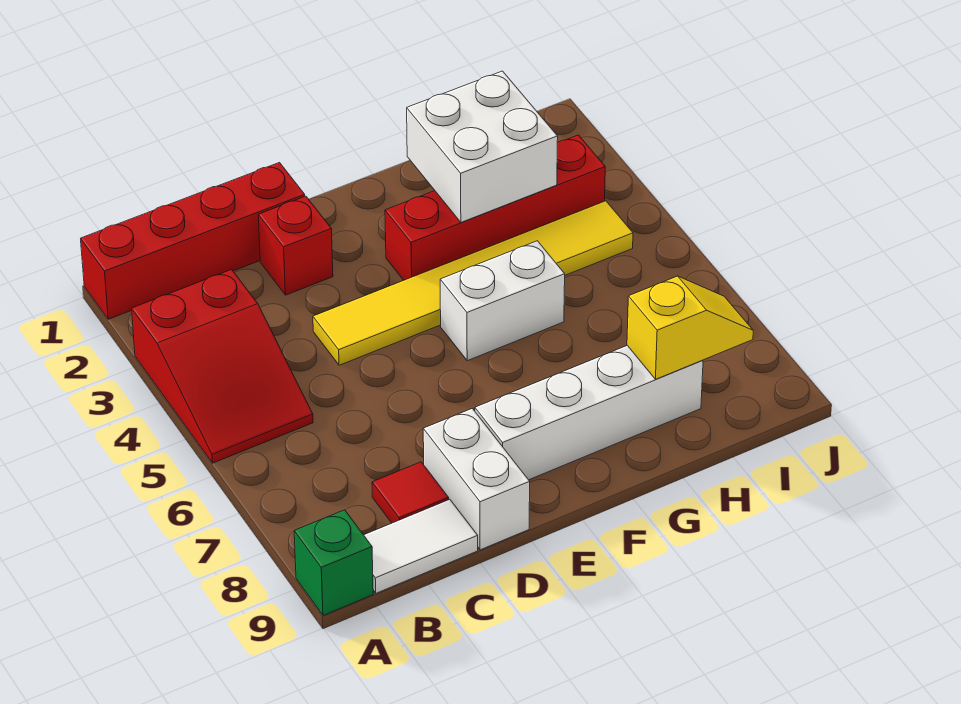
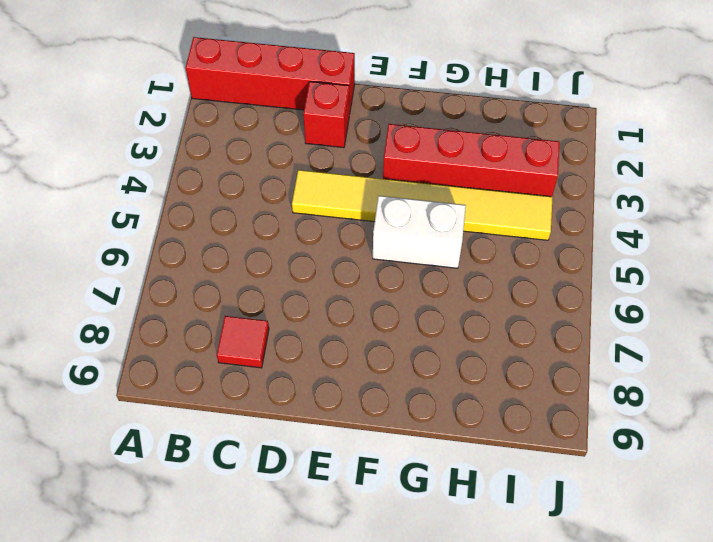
none -> red 2x3 slope [132,269,313,463]
none -> green 1x1 brick [294,510,373,615]
none -> white 1x2 tile [364,499,478,593]

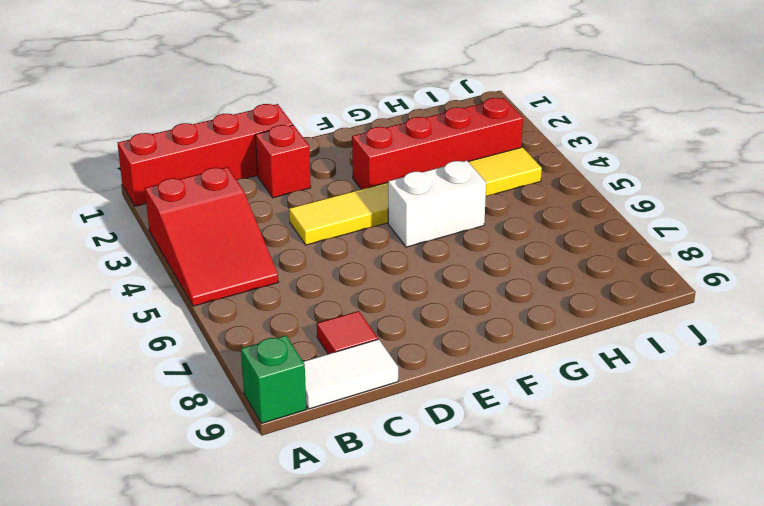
none -> white 1x2 brick [423,408,530,550]
none -> white 1x4 brick [475,346,703,480]
none -> white 2x2 brick [407,71,558,222]

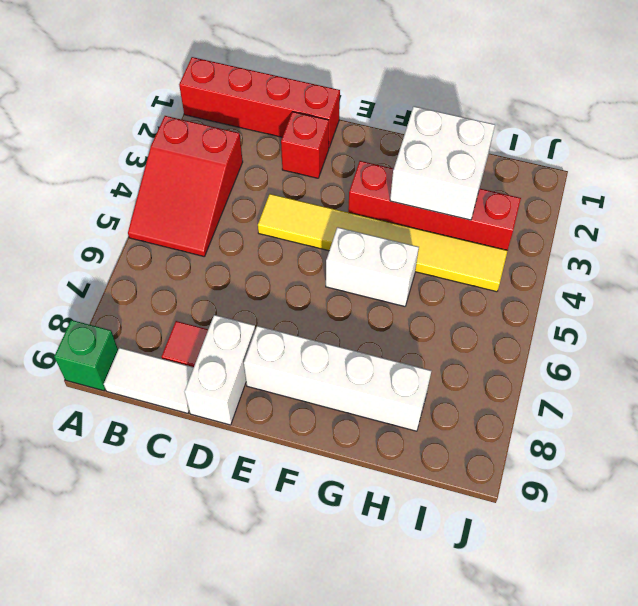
none -> yellow 1x2 slope [627,276,753,379]

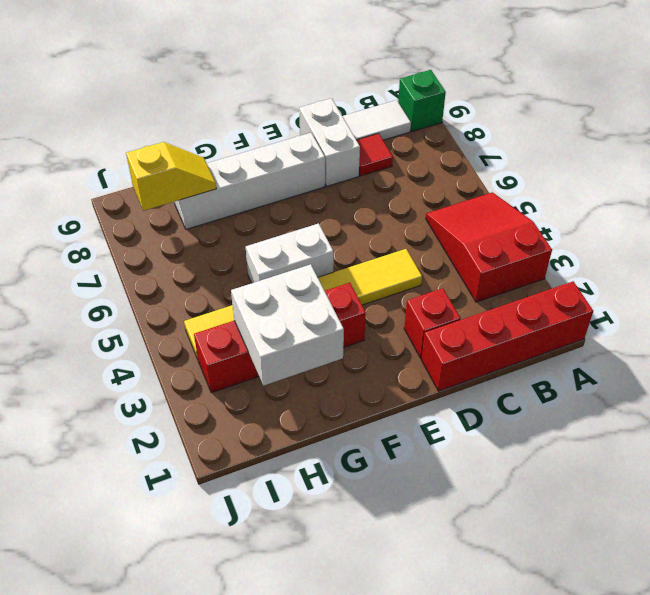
yellow 1x2 slope [126,142,216,211] -> yellow 1x2 slope turned to [627,276,753,379]

